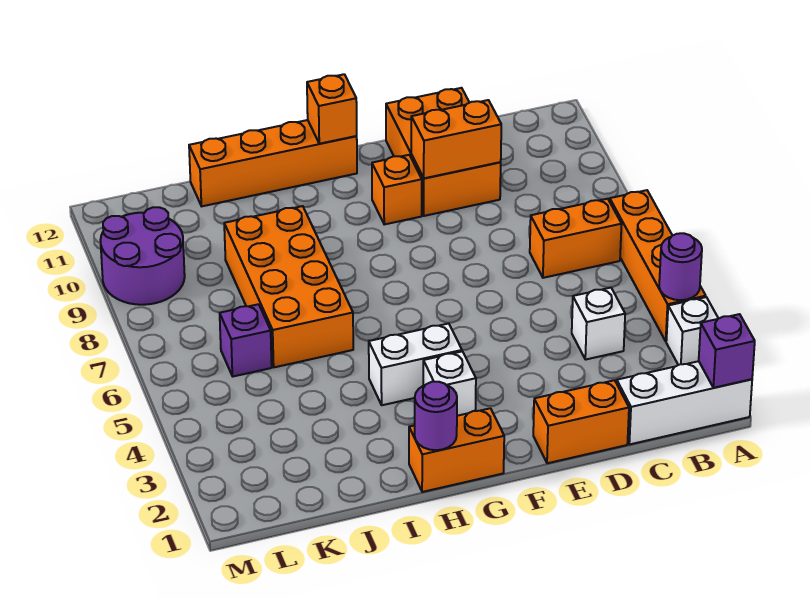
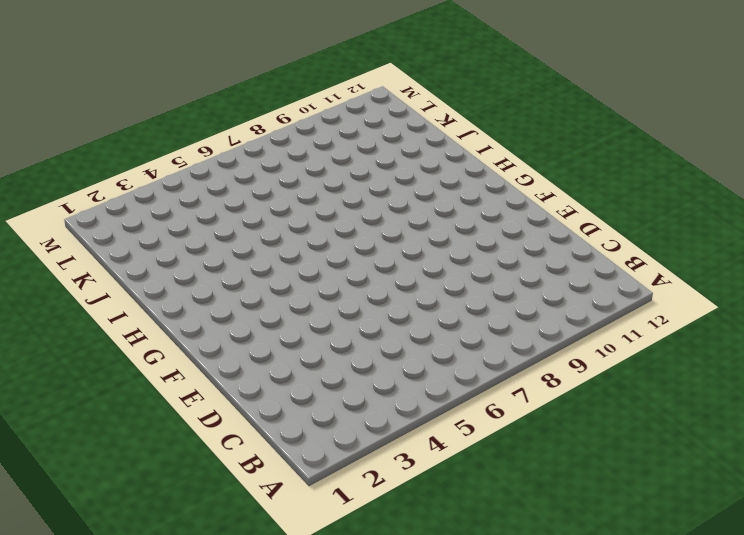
none -> white 1x3 brick [617,361,752,444]
none -> white 1x1 brick [666,297,718,365]
none -> orange 1x4 brick [610,190,706,341]

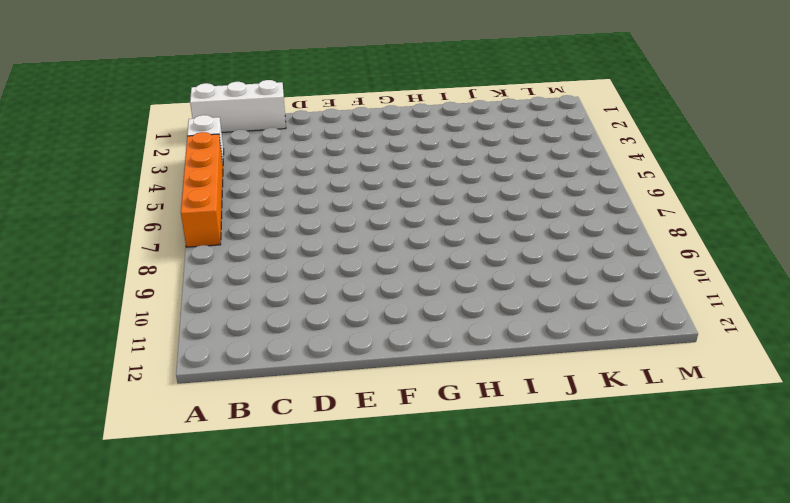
none -> orange 1x2 brick [530,199,622,278]
none -> white 1x1 brick [572,288,625,360]
none -> orange 1x2 brick [533,380,629,463]

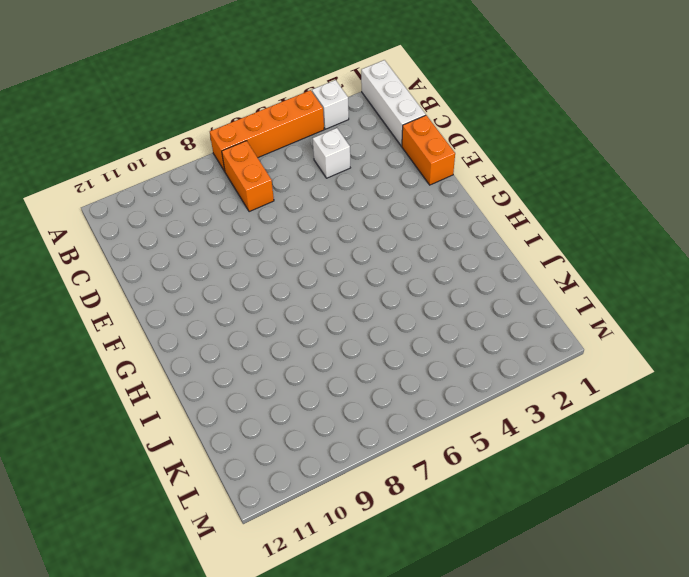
none -> orange 2x3 brick [386,88,501,216]
none -> orange 1x1 brick [372,155,422,224]
none -> orange 1x2 brick [409,408,504,492]

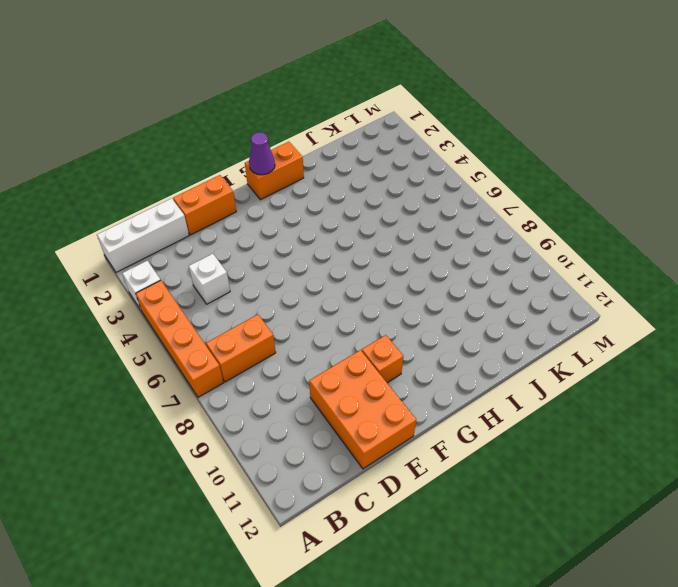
purple 1x1 cone [249,132,275,175] -> none
none -> white 1x1 brick [423,351,476,416]
none -> white 1x2 brick [369,323,462,405]
none -> orange 1x4 brick [189,120,357,206]

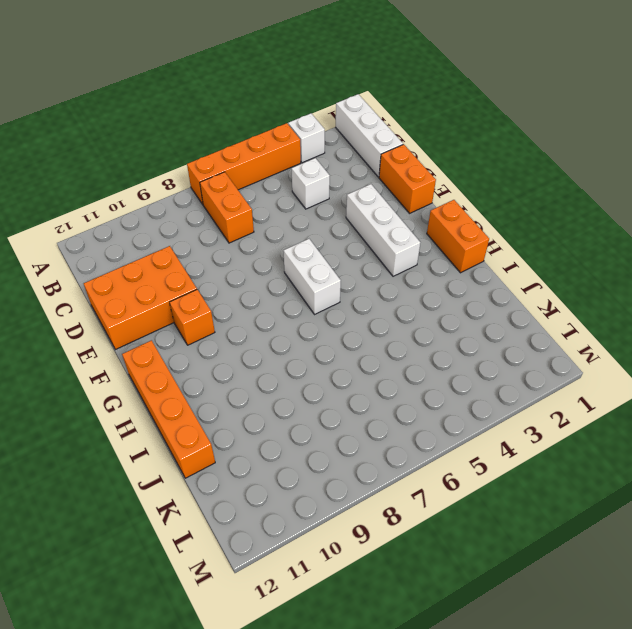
white 1x3 brick [346,184,420,276] -> white 1x1 brick [423,351,476,416]
white 1x2 brick [283,239,341,315] -> white 1x2 brick moved to [369,323,462,405]
none -> orange 2x4 brick [224,206,353,367]
none -> purple 1x1 brick [220,304,272,376]
none -> purple 2x2 round brick [101,207,185,305]

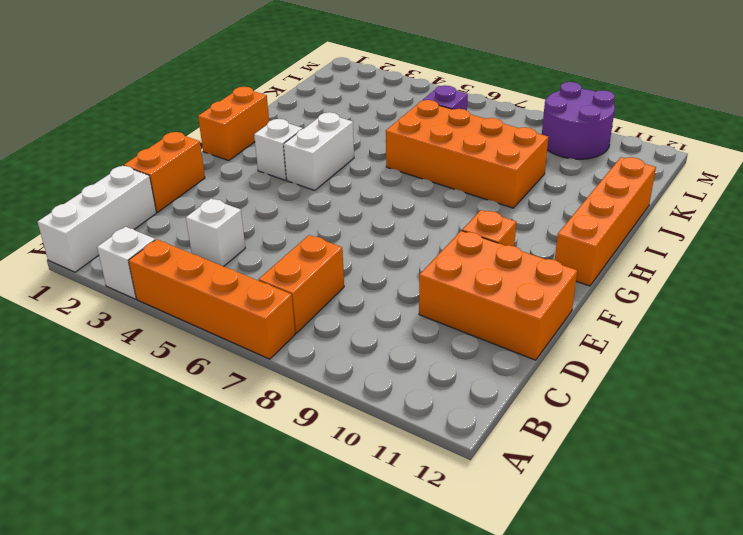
none -> purple 1x1 brick [699,314,755,388]
none -> purple 1x1 round brick [659,233,702,300]
none -> orange 1x2 brick [411,100,501,178]

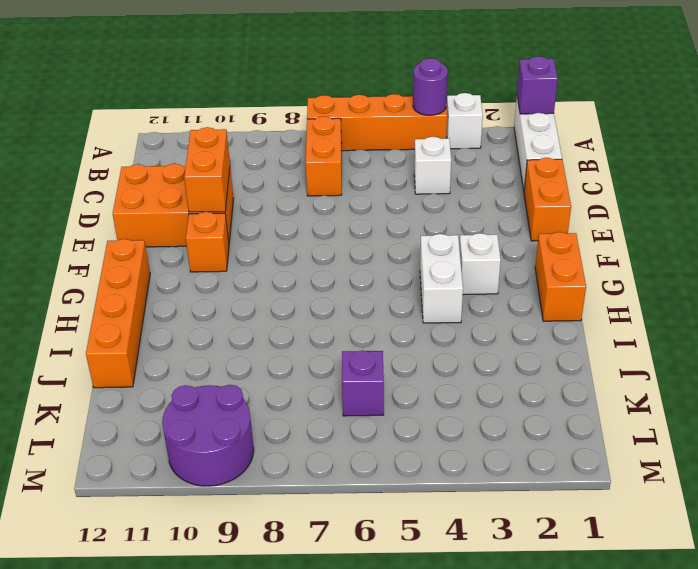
none -> orange 2x4 brick [224,206,353,367]
none -> orange 1x1 brick [307,74,357,144]
none -> purple 1x1 round brick [415,382,457,450]

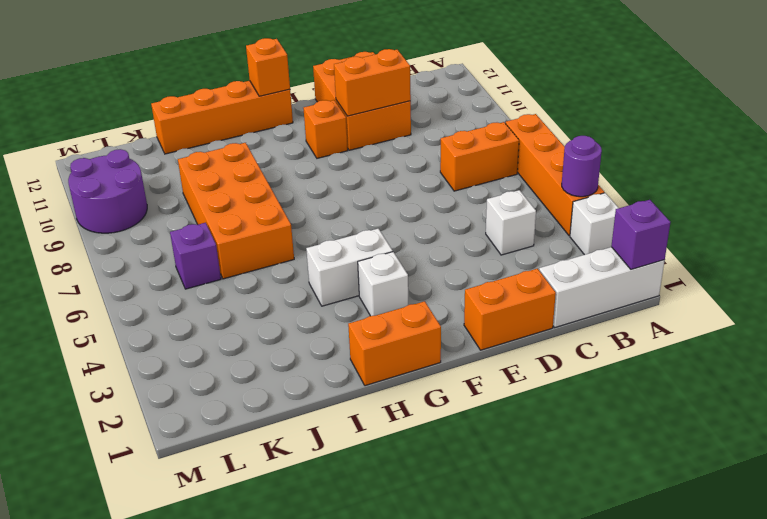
none -> purple 1x1 round brick [415,382,457,450]

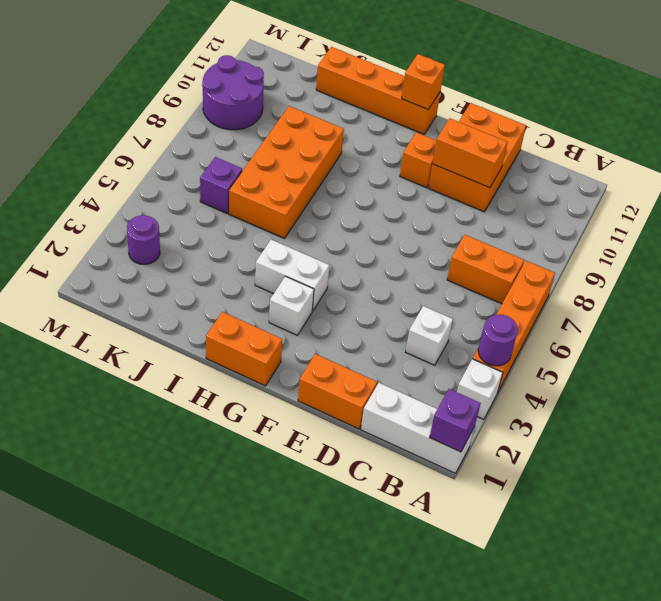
purple 1x1 round brick [127,215,160,264] -> purple 1x1 round brick moved to [415,382,457,450]

